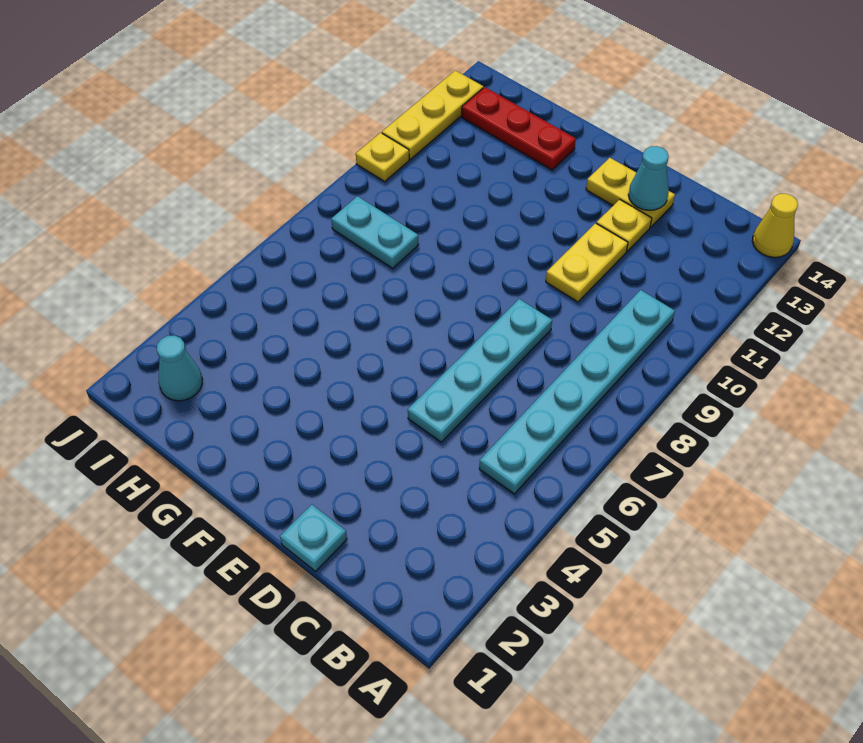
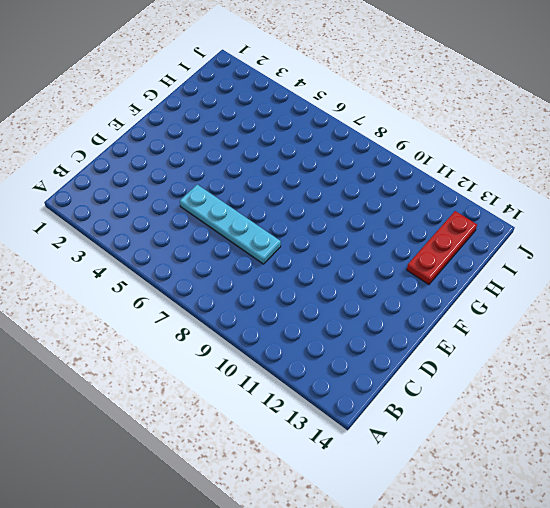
none -> yellow 1x1 cone [752,194,798,257]
none -> cyan 1x6 plate [479,290,675,494]
none -> cyan 1x1 plate [280,505,347,571]

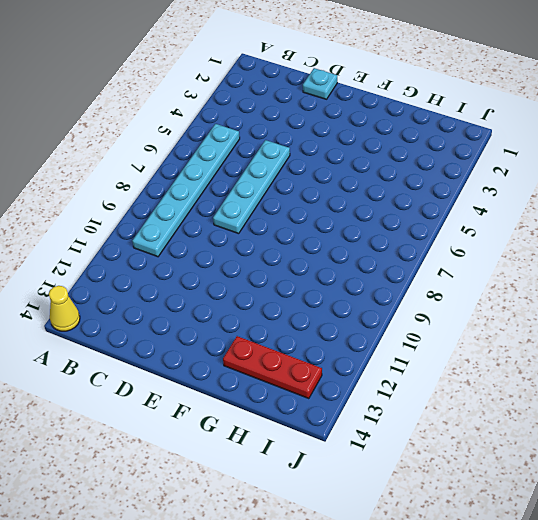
none -> yellow 1x2 plate [546,223,628,302]
none -> yellow 1x1 plate [596,199,652,251]
none -> yellow 1x2 plate [586,158,675,227]

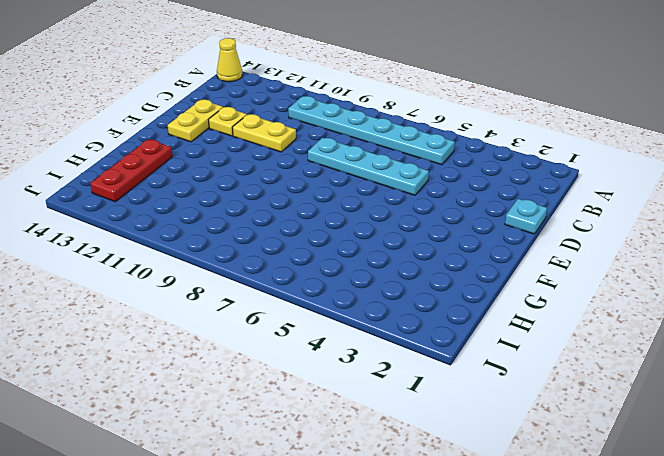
none -> cyan 1x2 plate [331,196,419,268]
none -> cyan 1x1 cone [157,335,202,401]
none -> yellow 1x1 plate [356,133,409,181]

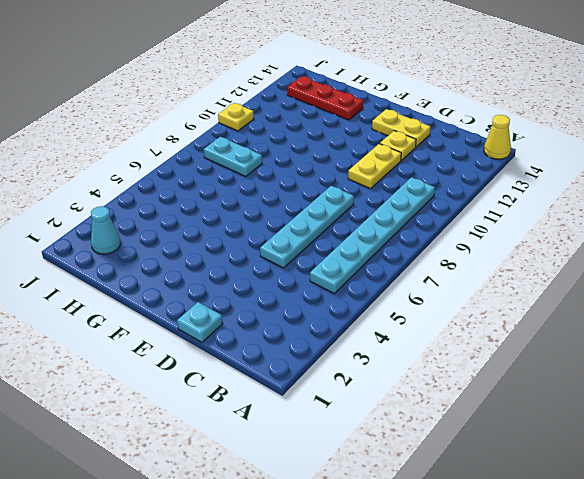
none -> yellow 1x3 plate [382,70,483,159]
none -> cyan 1x1 cone [628,146,669,210]

